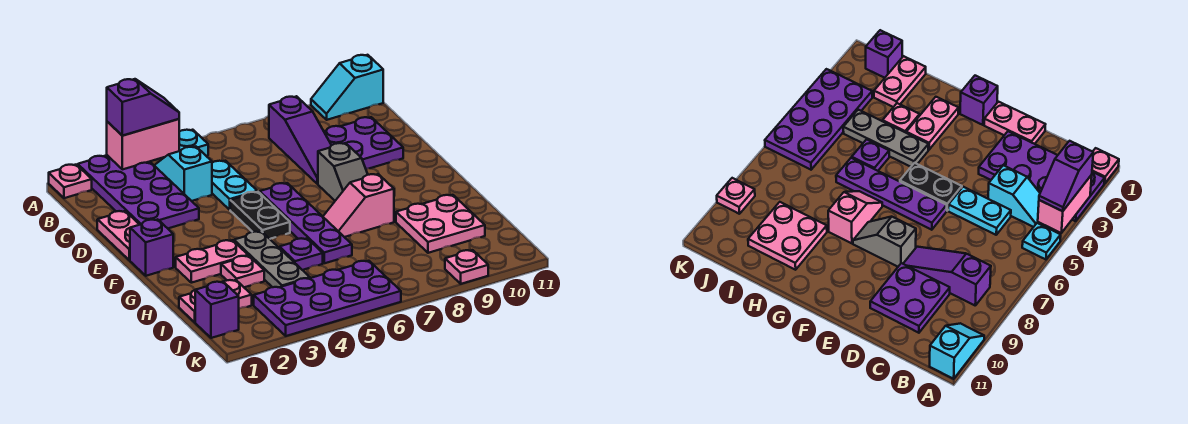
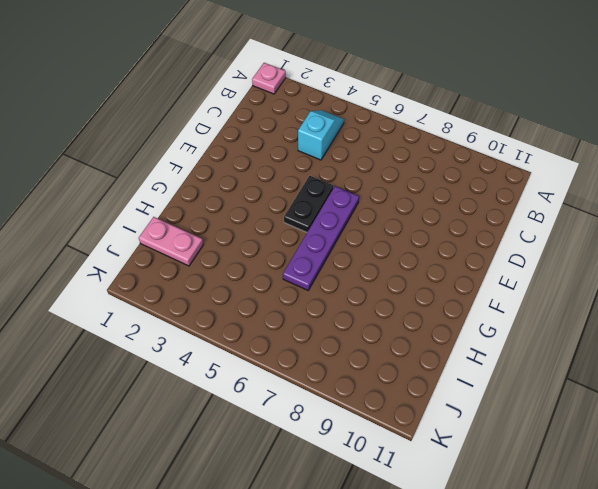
none -> purple 2x4 plate [78,155,199,228]
none -> cyan 1x1 plate [179,130,208,156]
none -> cyan 1x2 slope [311,55,383,120]

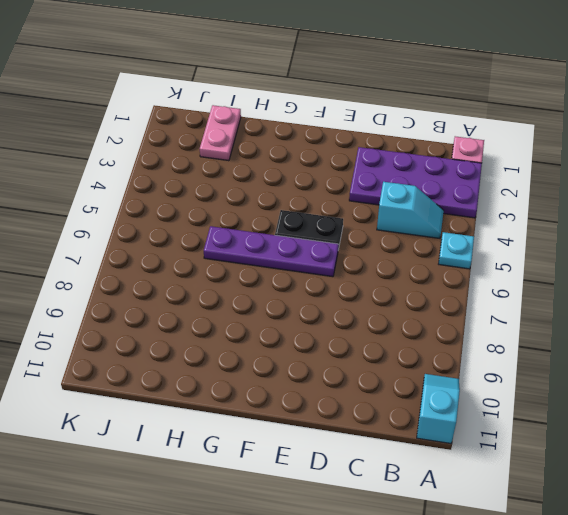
none -> purple 1x3 slope [269,96,331,184]
none -> cyan 1x2 plate [212,161,257,210]
none -> purple 2x2 plate [324,117,403,169]

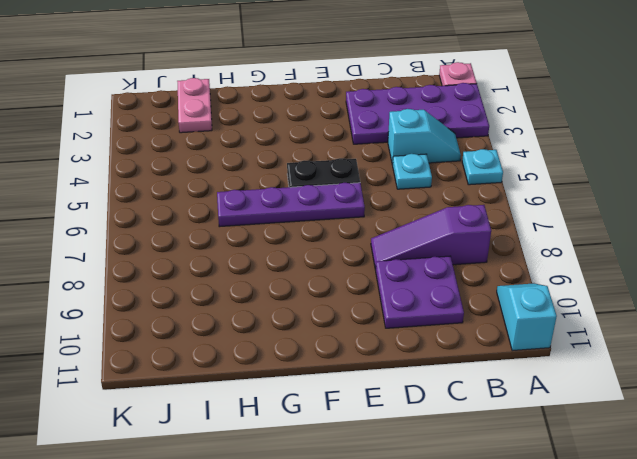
cyan 1x1 plate [393,154,432,189] -> cyan 1x2 plate [212,161,257,210]
none -> pink 1x2 plate [97,211,140,260]
none -> grey 1x2 slope [318,143,368,201]
none -> purple 1x1 brick [130,219,173,276]

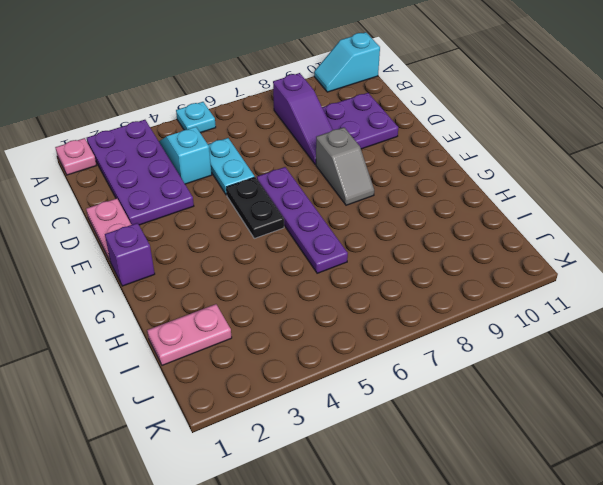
none -> pink 1x2 plate [176,240,248,283]
none -> grey 1x3 plate [234,231,310,287]
none -> pink 1x2 slope [323,174,394,237]

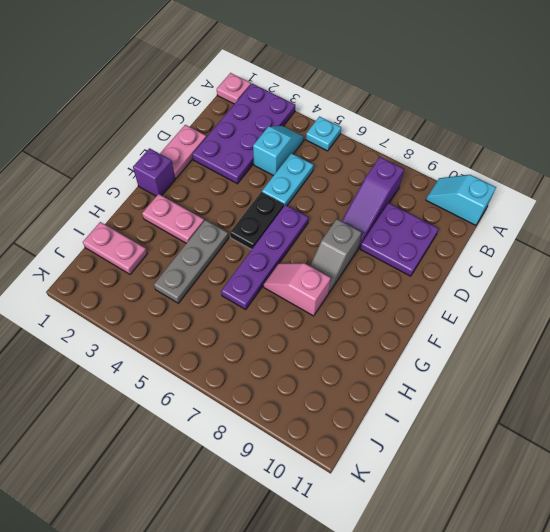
none -> pink 1x1 plate [221,256,264,287]
none -> purple 1x1 plate [279,238,323,270]
none -> pink 2x2 plate [396,195,485,253]

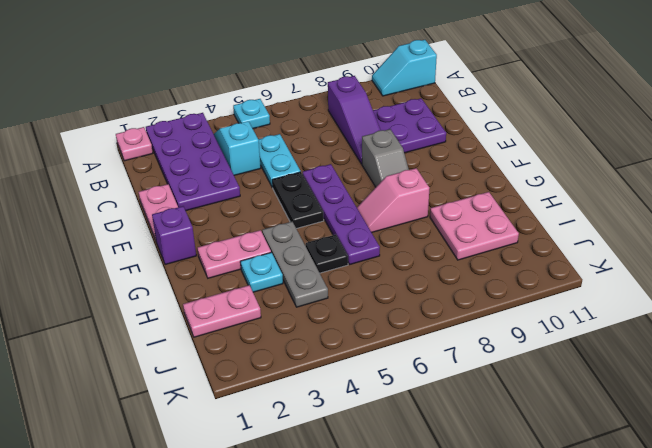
cyan 1x1 plate [240,252,283,292] -> pink 1x1 plate [221,256,264,287]
black 1x1 plate [306,235,348,273] -> purple 1x1 plate [279,238,323,270]
none -> purple 1x1 brick [195,282,239,338]
none -> purple 2x4 plate [254,261,401,336]
none -> pink 1x1 plate [445,250,488,284]

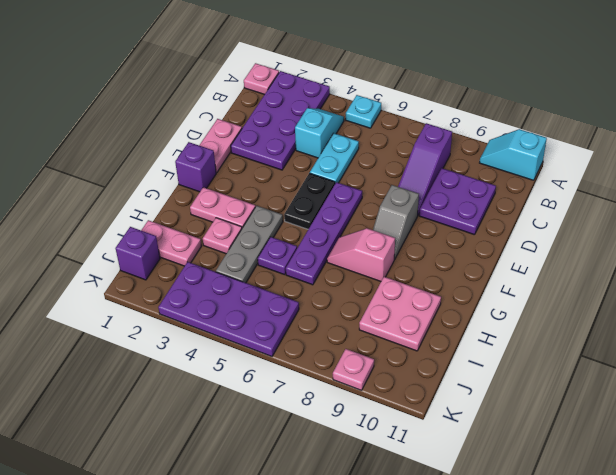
none -> pink 1x2 brick [107,119,179,169]
none -> purple 1x2 slope [107,79,179,136]

